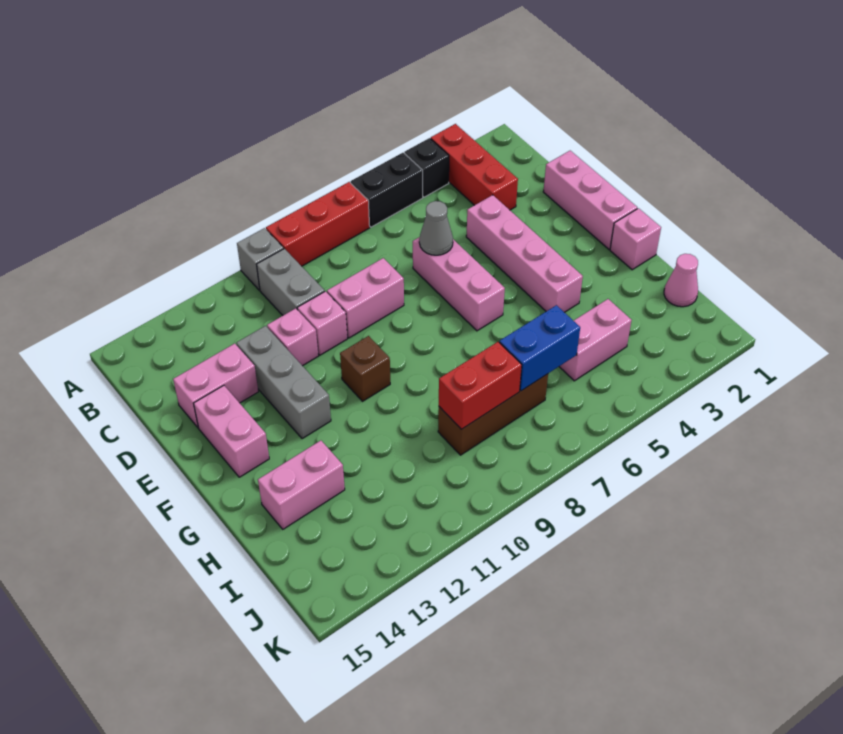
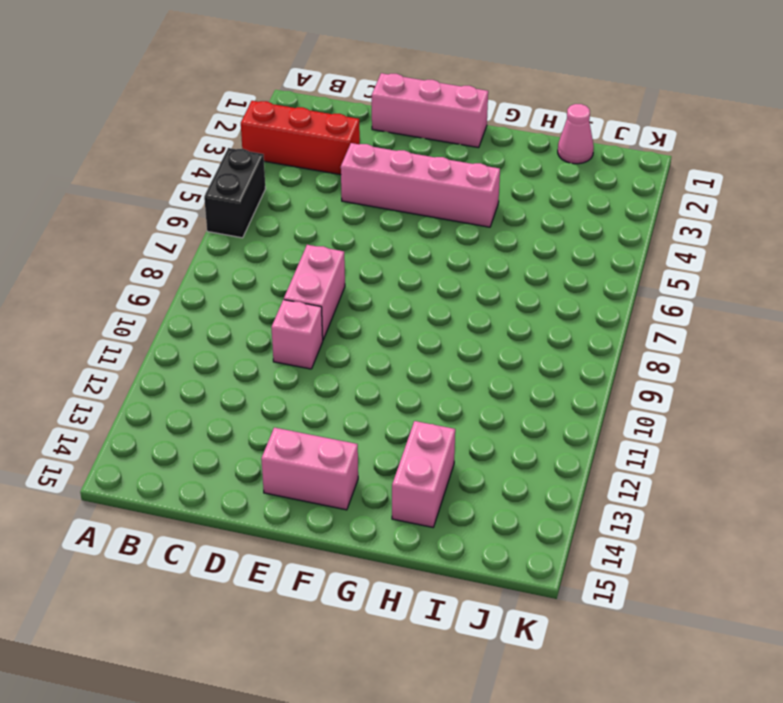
none -> black 1x1 brick [404,138,449,197]
none -> red 1x3 brick [266,182,370,266]
none -> grey 1x1 brick [237,228,284,290]

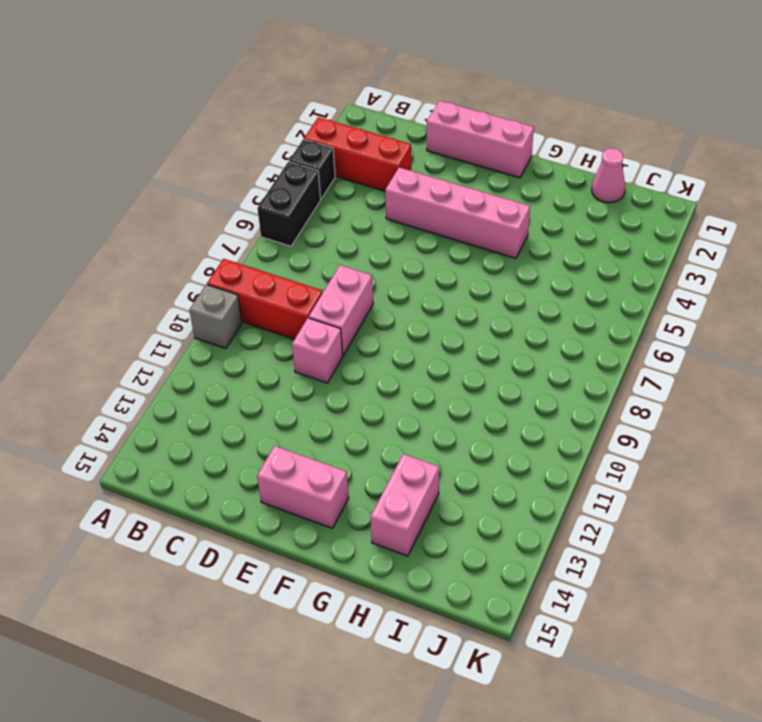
red 1x3 brick [207,259,322,339] -> red 1x3 brick turned to [266,182,370,266]
none -> grey 1x2 brick [257,249,325,315]
none -> pink 1x3 brick [413,237,505,331]
none -> pink 1x1 brick [267,308,318,366]

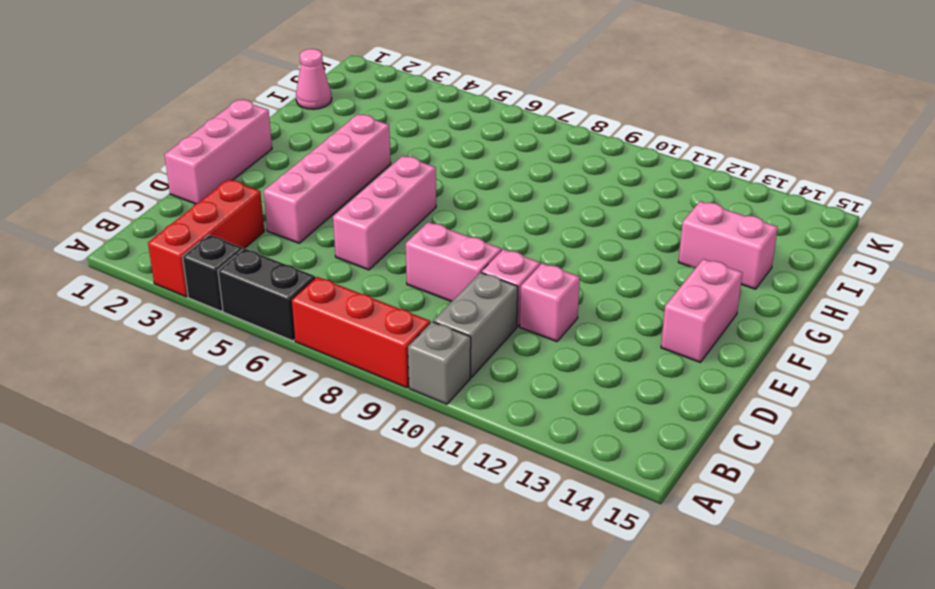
none -> grey 1x3 brick [236,326,331,439]
none -> pink 1x2 brick [173,344,258,427]
none -> brown 1x1 brick [340,336,390,401]

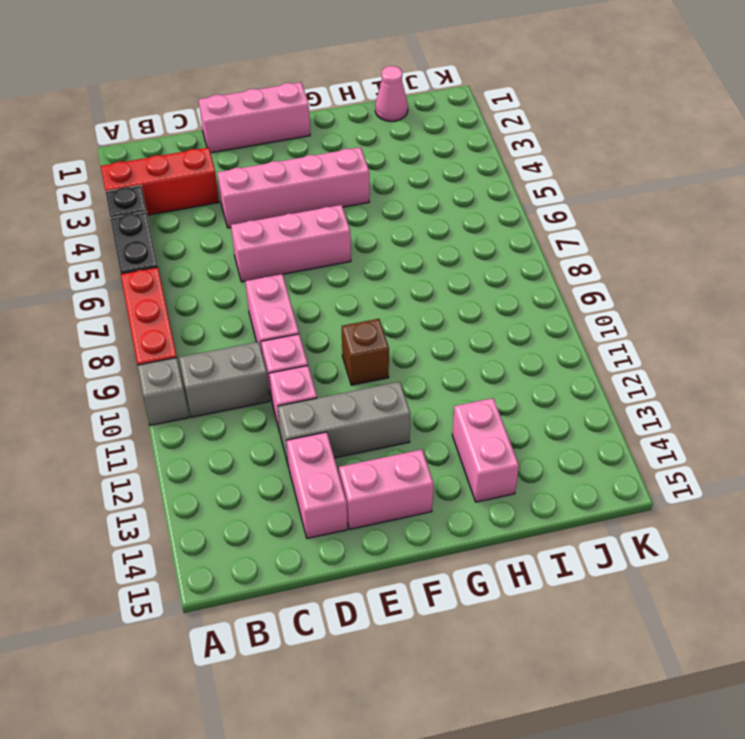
none -> pink 1x1 brick [610,208,661,270]
none -> pink 1x2 brick [559,299,632,381]
none -> brown 1x3 brick [438,374,548,455]

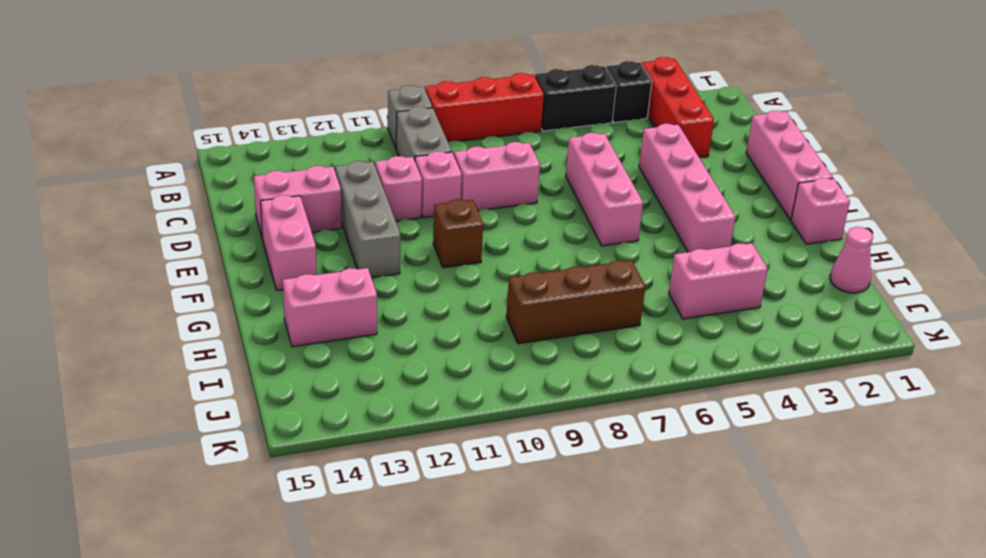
none -> grey 1x1 cone [419,201,453,255]
none -> blue 1x2 brick [499,305,580,391]
none -> red 1x2 brick [439,342,522,429]

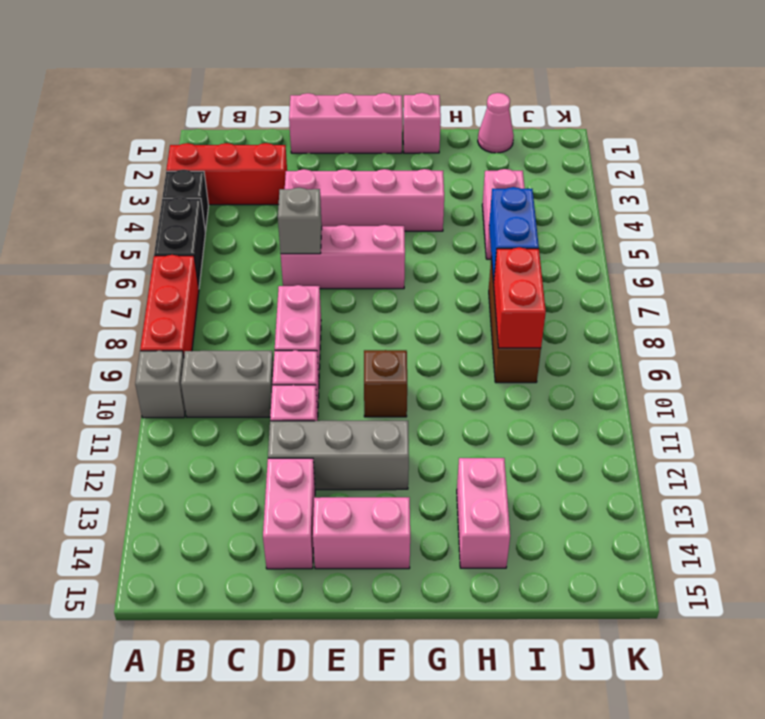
grey 1x1 brick [278,188,322,254] -> grey 1x1 cone [419,201,453,255]

